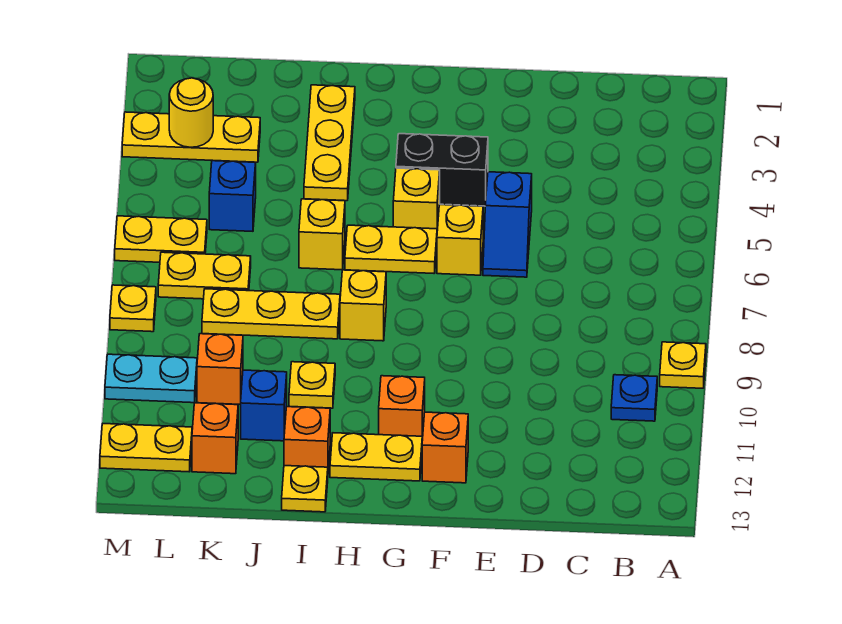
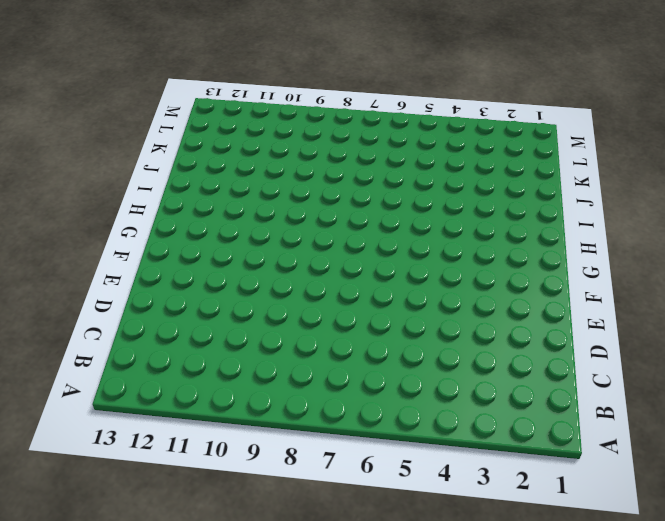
none -> yellow 1x1 plate [660,342,706,388]
none -> blue 1x1 plate [611,375,657,421]
none -> blue 1x2 slope [483,172,532,277]

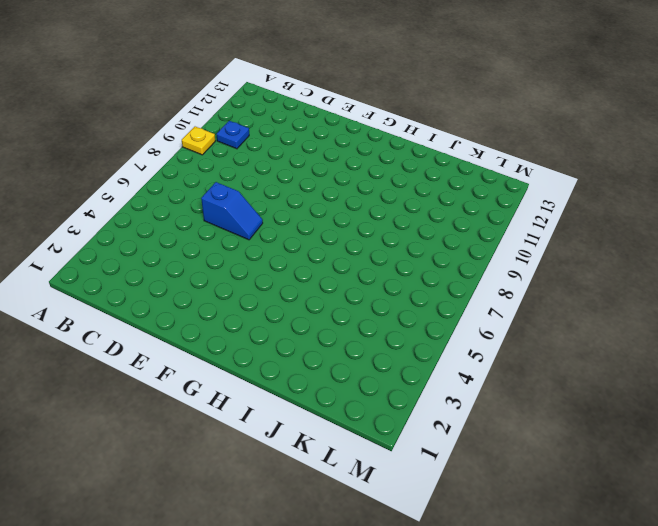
blue 1x2 slope [201,182,263,240] -> blue 1x2 slope turned to [483,172,532,277]
none -> black 1x2 brick [396,134,488,206]
none -> yellow 1x1 brick [437,205,483,275]
none -> orange 1x1 brick [422,412,468,483]

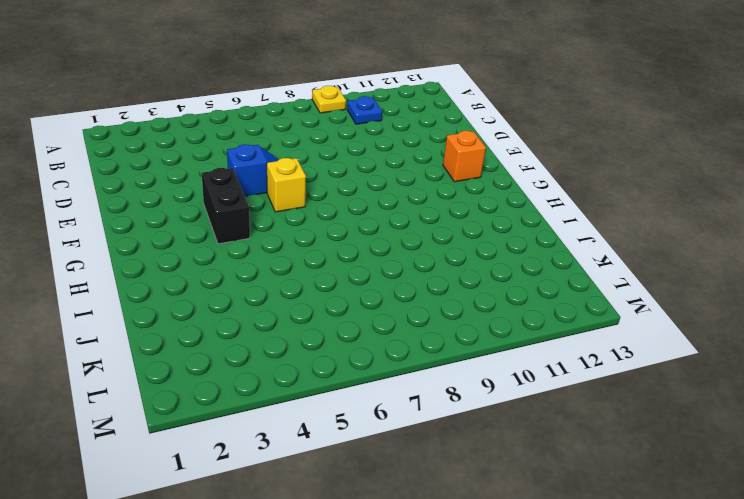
none -> yellow 1x1 brick [393,168,440,230]
none -> yellow 1x2 plate [345,225,437,273]
none -> orange 1x1 brick [379,376,425,440]

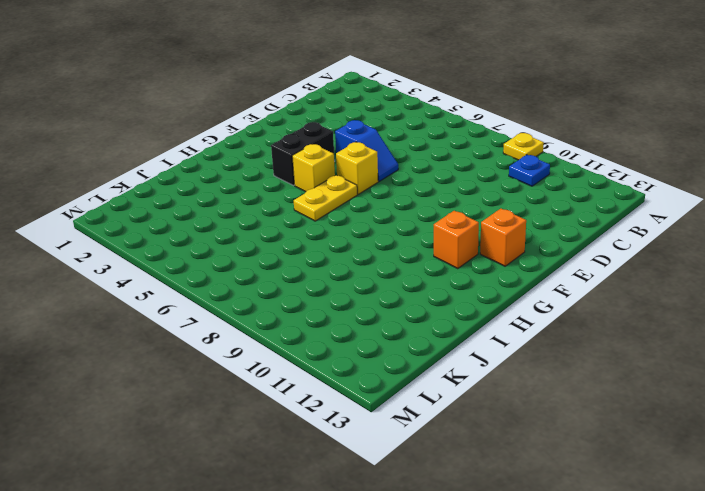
none -> yellow 1x2 plate [330,433,422,481]
none -> yellow 1x1 brick [340,270,386,341]
none -> yellow 1x3 plate [304,85,355,201]

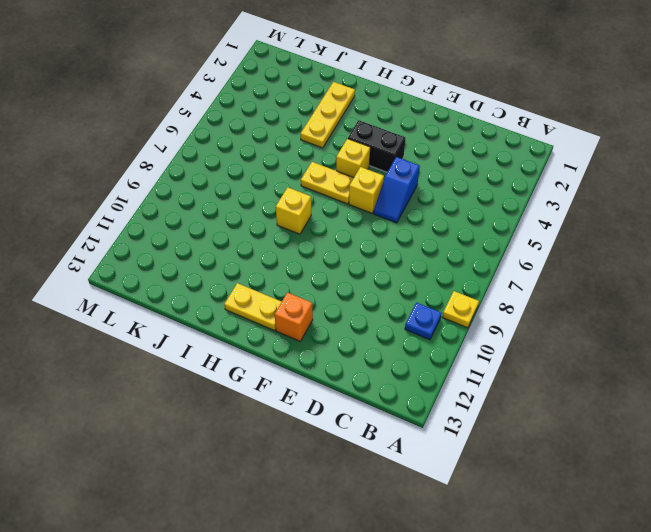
none -> orange 1x1 brick [379,376,425,440]
none -> yellow 1x1 brick [299,199,345,270]
none -> yellow 1x3 plate [202,289,340,339]

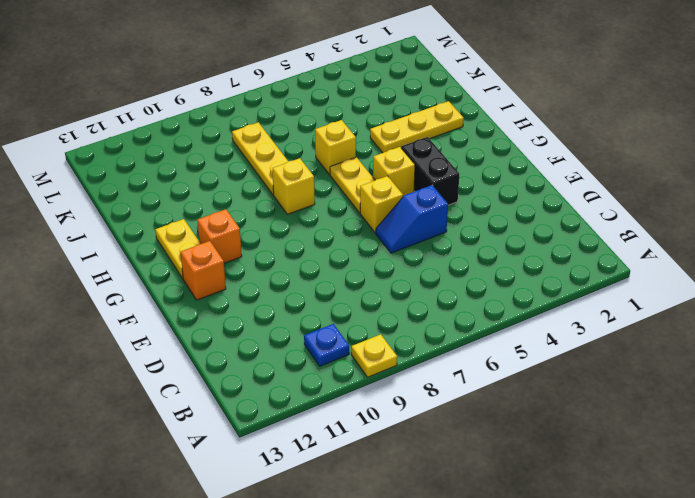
none -> yellow 1x1 plate [289,362,335,408]
none -> orange 1x1 brick [284,407,330,469]
none -> yellow 1x1 plate [282,466,328,512]

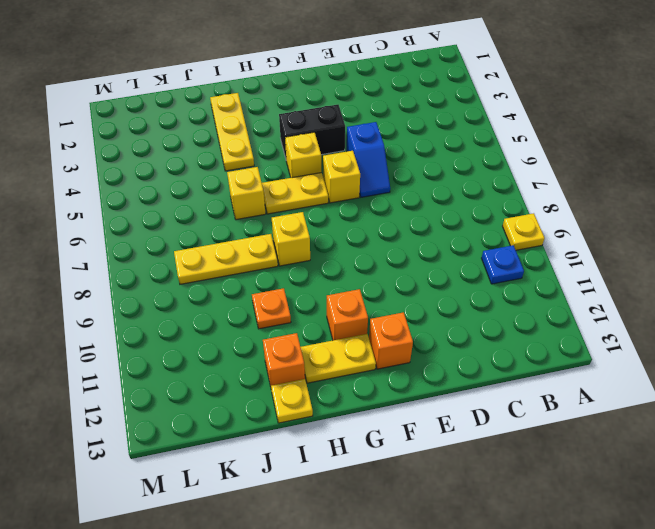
orange 1x1 plate [252,288,291,329] -> yellow 1x1 plate [289,362,335,408]
none -> blue 1x1 brick [241,370,287,441]
none -> yellow 1x3 plate [122,112,260,162]
none -> blue 1x1 brick [209,161,256,231]

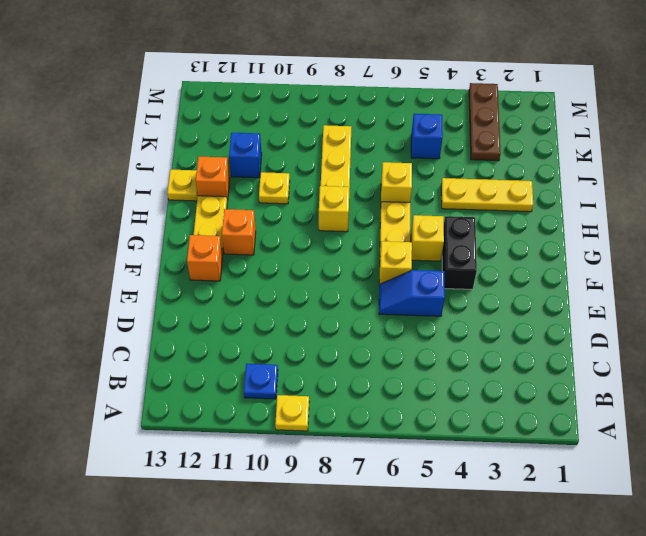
brown 1x3 plate [469,83,501,161] -> yellow 1x3 plate [122,112,260,162]
none -> yellow 1x2 plate [158,252,251,299]
none -> orange 1x1 brick [197,334,243,405]
none -> orange 1x1 brick [192,403,238,474]

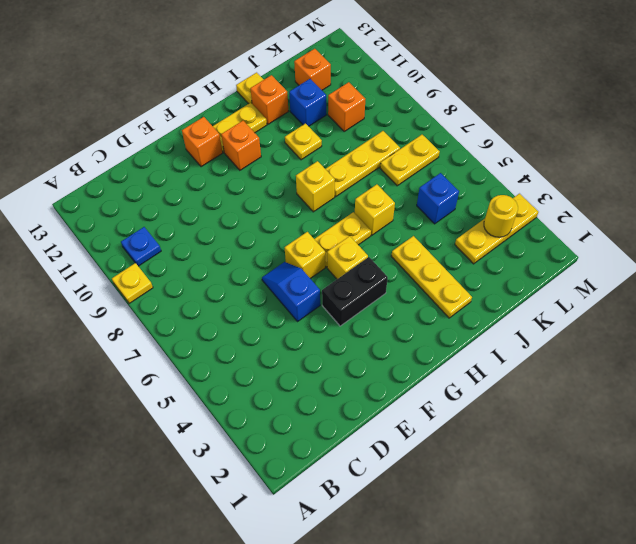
none -> yellow 1x2 plate [115,216,207,262]
none -> cyan 1x2 plate [105,354,197,403]
none -> yellow 1x2 plate [100,424,192,472]

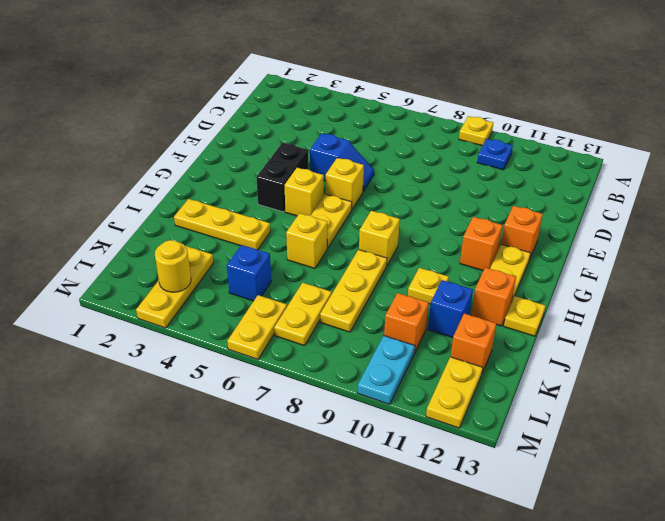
none -> yellow 1x1 plate [110,285,156,332]

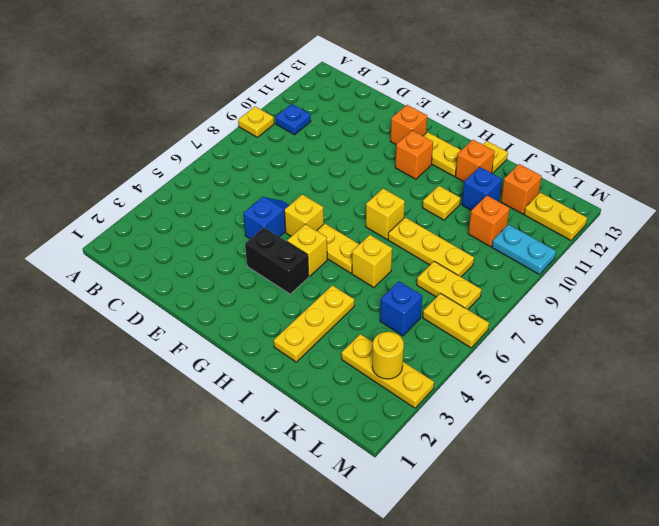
none -> yellow 1x1 plate [110,285,156,332]

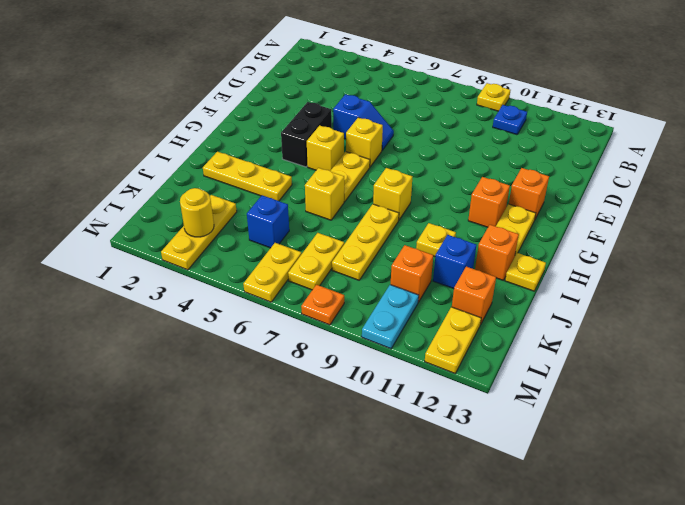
orange 1x1 plate [301,285,344,325] -> yellow 1x1 plate [110,285,156,332]

